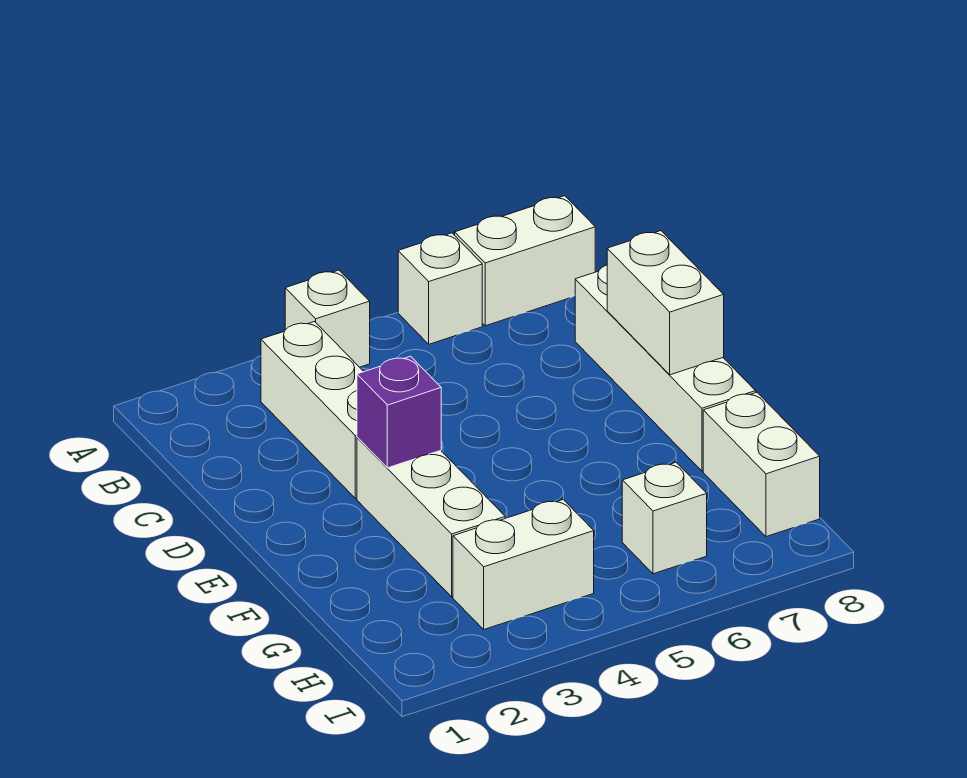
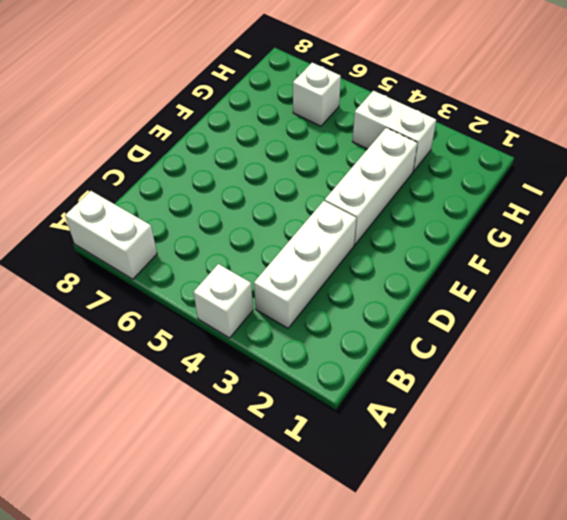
none -> white 1x1 brick [398,233,482,344]
none -> white 1x4 brick [575,265,756,471]

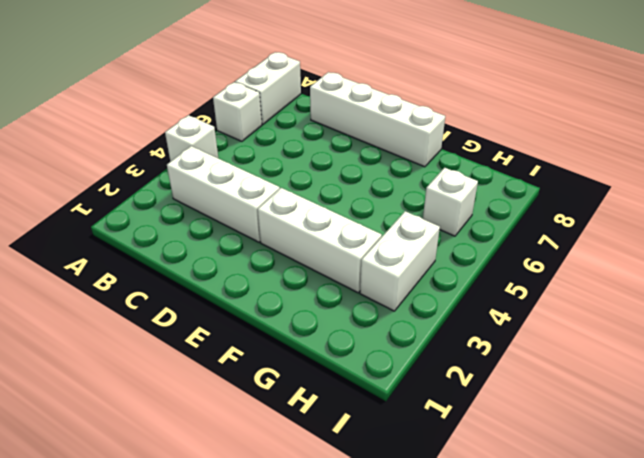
none -> white 1x2 brick [703,392,820,537]
none -> white 1x2 brick [607,231,724,375]

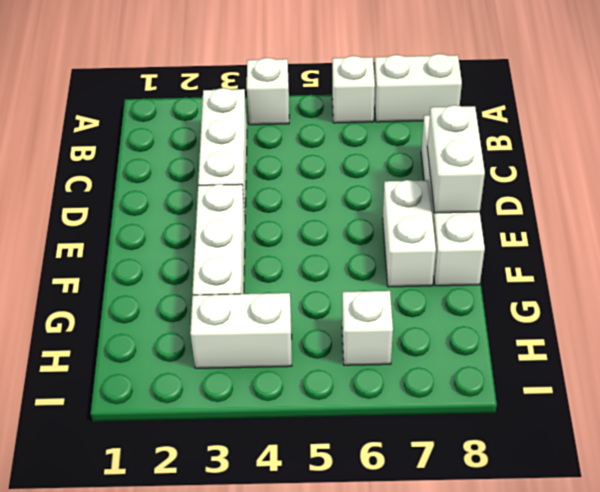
white 1x2 brick [383,180,436,287] -> white 1x2 brick moved to [703,392,820,537]
none -> purple 1x1 brick [357,356,441,468]

